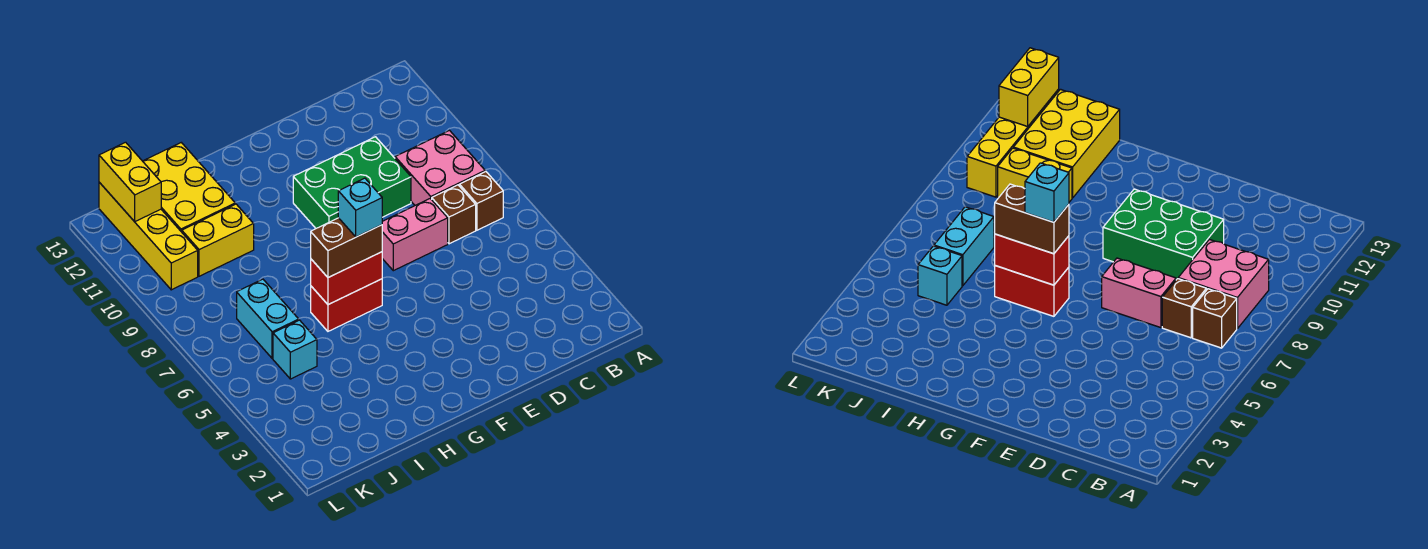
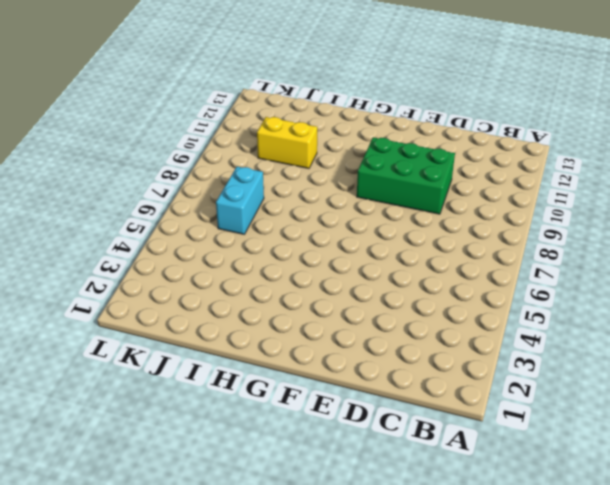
none -> brown 1x1 brick [460,171,503,230]
none -> pink 2x2 brick [395,130,485,205]
none -> brown 1x1 brick [432,185,476,244]

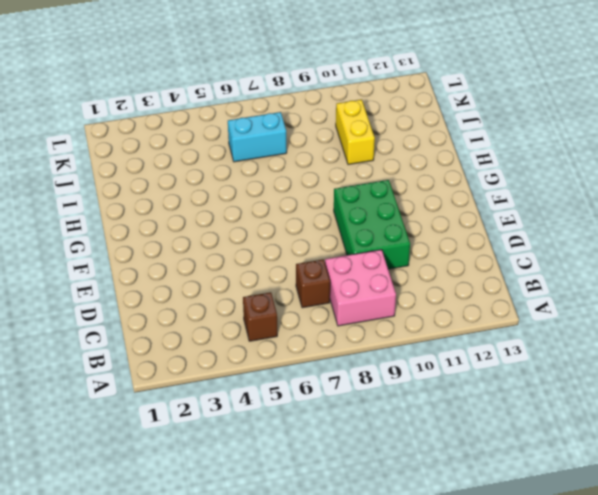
brown 1x1 brick [243,292,277,341] -> brown 1x1 brick moved to [460,171,503,230]
none -> pink 1x2 brick [382,199,448,271]
none -> red 1x2 brick [311,279,382,331]
none -> yellow 2x3 brick [143,143,235,232]

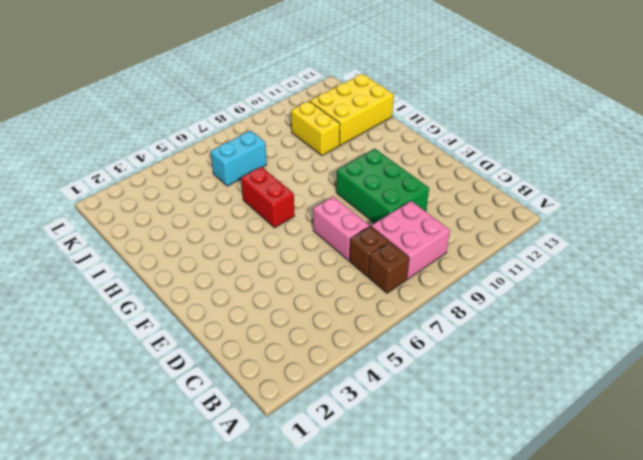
none -> cyan 1x1 brick [273,320,317,379]
none -> yellow 1x4 brick [99,182,198,290]
none -> red 1x2 brick [311,252,382,305]

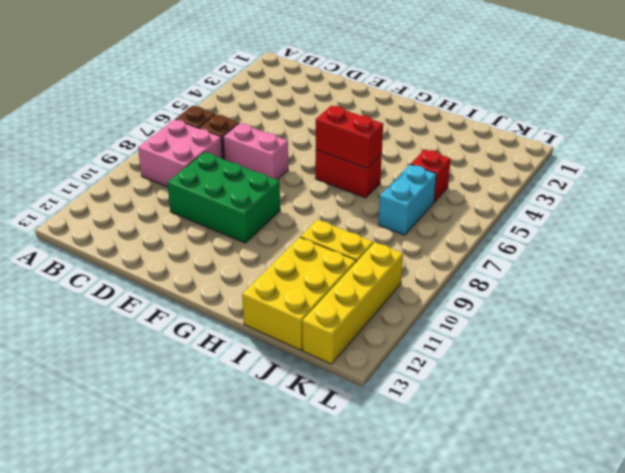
red 1x1 brick [411,149,451,202] -> cyan 1x1 brick [273,320,317,379]
none -> yellow 1x2 brick [99,142,161,222]
none -> brown 1x2 brick [311,218,382,277]
none -> cyan 1x1 brick [338,178,382,237]

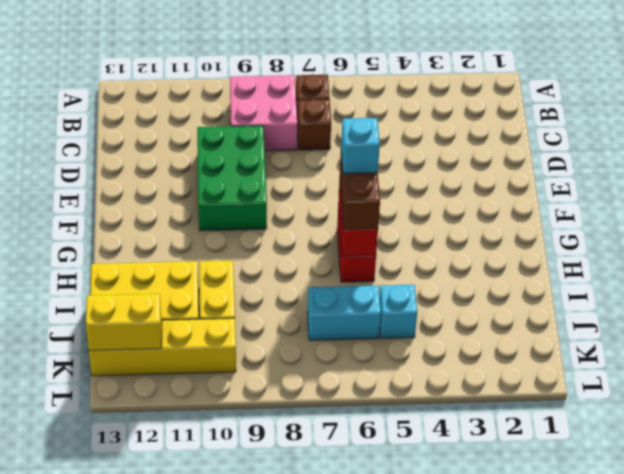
none -> pink 1x2 brick [382,199,448,271]

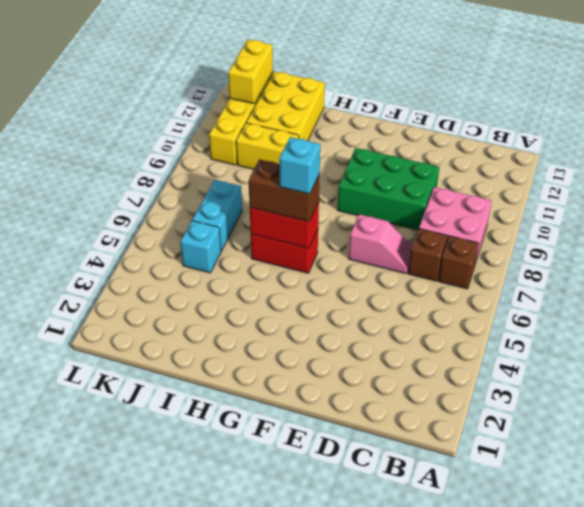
pink 1x2 slope [349,214,412,274] -> pink 1x2 brick [382,199,448,271]

